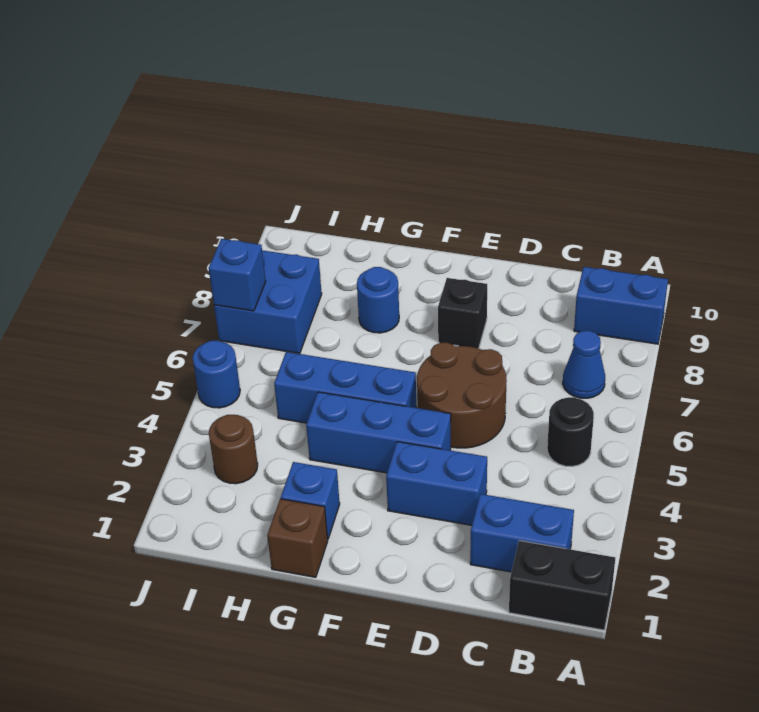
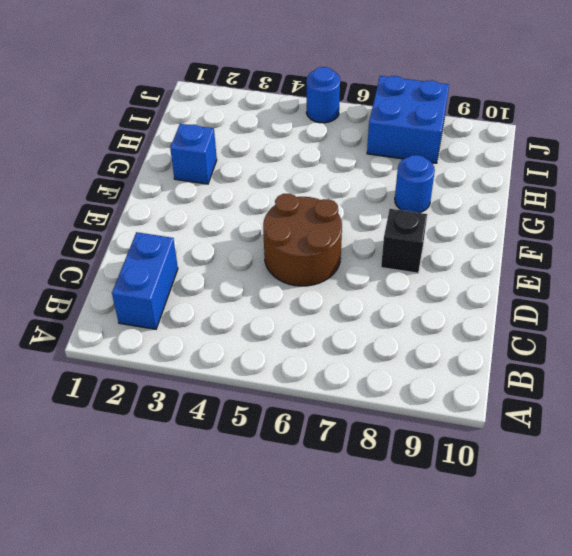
none -> black 1x2 brick [509,541,615,630]
none -> blue 1x2 brick [574,267,668,344]
none -> black 1x1 round brick [547,397,594,466]

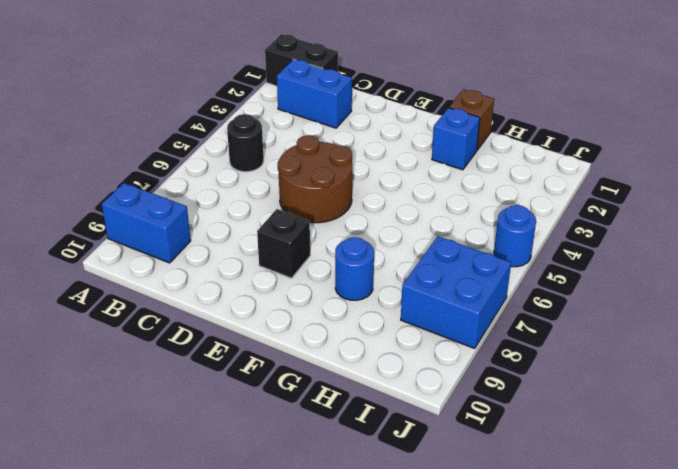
none -> blue 1x1 cone [563,331,605,398]
none -> blue 1x2 brick [386,442,487,525]
none -> blue 1x3 brick [306,392,451,473]

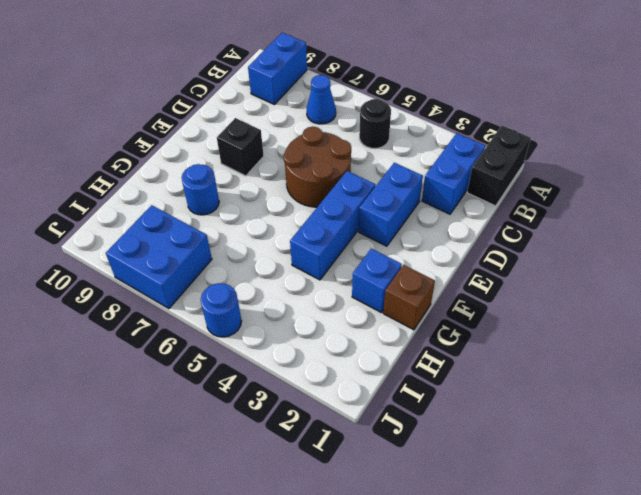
none -> blue 1x3 brick [274,352,416,423]
none -> brown 1x1 round brick [209,415,258,484]
none -> blue 1x1 brick [209,239,266,311]

